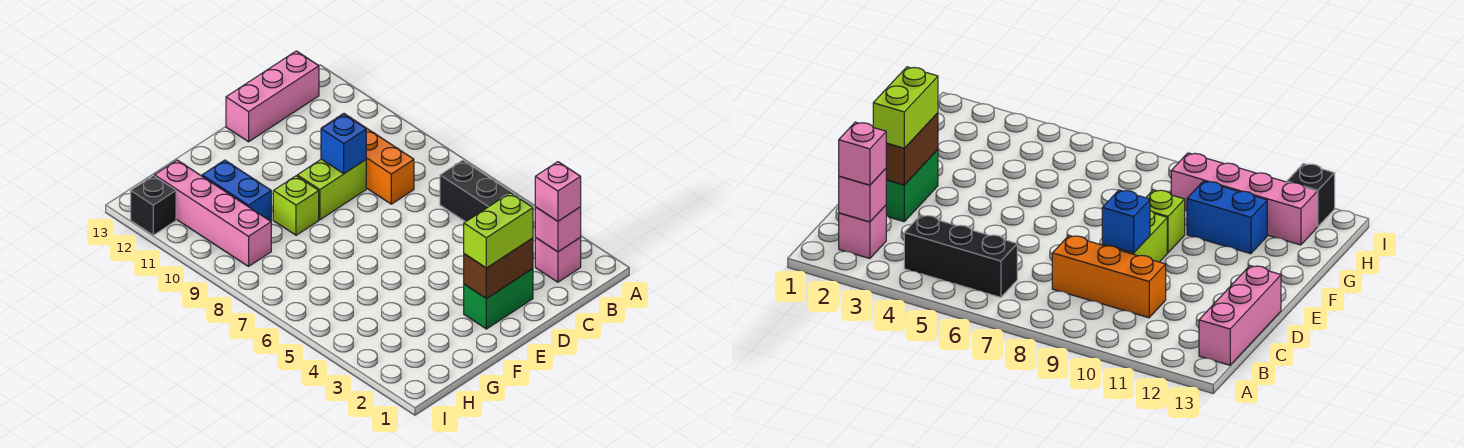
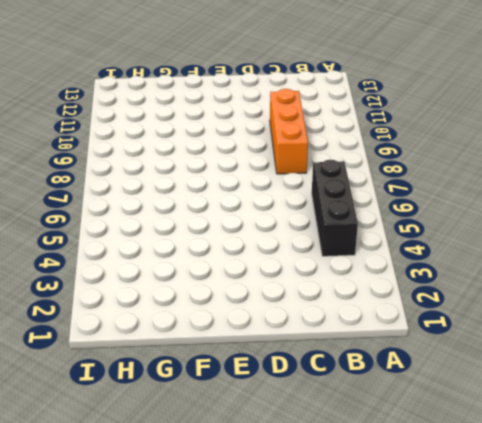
none -> pink 1x1 brick [535,238,581,282]
none -> pink 1x3 brick [226,51,319,142]
none -> green 1x2 brick [464,269,533,329]

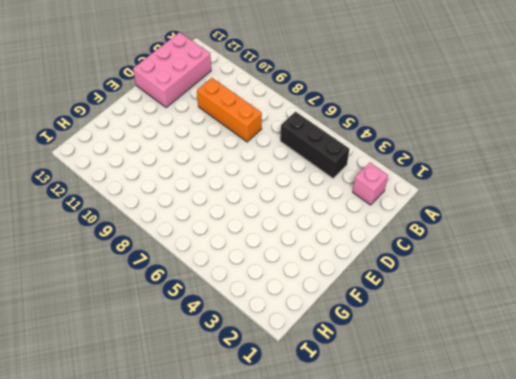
pink 2x3 brick [133,32,211,107] -> pink 1x3 brick [226,51,319,142]
none -> green 1x2 brick [464,269,533,329]
none -> lime 1x2 brick [297,159,366,220]
none -> lime 1x1 brick [273,176,319,235]

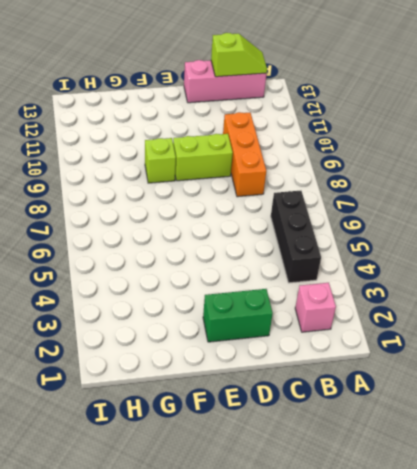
lime 1x2 slope [211,33,267,77] -> none
none -> blue 1x2 brick [202,160,271,221]
none -> pink 1x4 brick [154,160,271,266]
none -> black 1x1 brick [131,176,176,235]

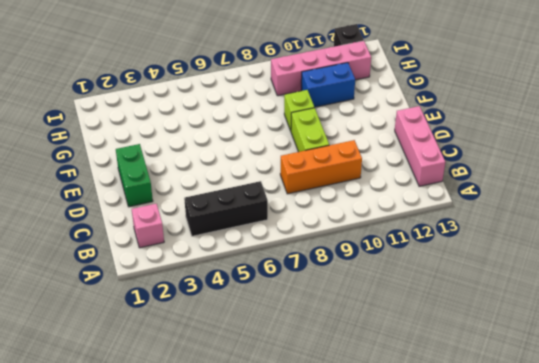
none -> pink 1x1 brick [535,207,581,252]
none -> brown 1x2 brick [464,238,533,299]
none -> blue 1x1 brick [321,114,366,173]

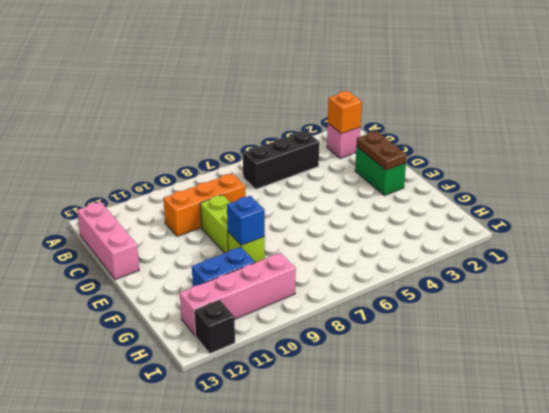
orange 1x1 brick [328,91,362,134] -> pink 1x1 brick [535,207,581,252]
brown 1x2 plate [356,131,407,170] -> brown 1x2 brick [464,238,533,299]
blue 1x1 brick [227,196,265,245] -> blue 1x1 brick moved to [321,114,366,173]
none -> pink 1x1 brick [535,162,581,221]
none -> lime 1x2 brick [464,193,533,268]

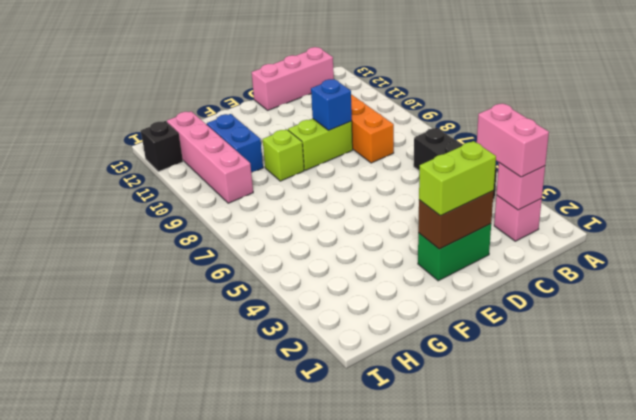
pink 1x2 brick [477,103,549,177] -> pink 1x1 brick [535,162,581,221]

